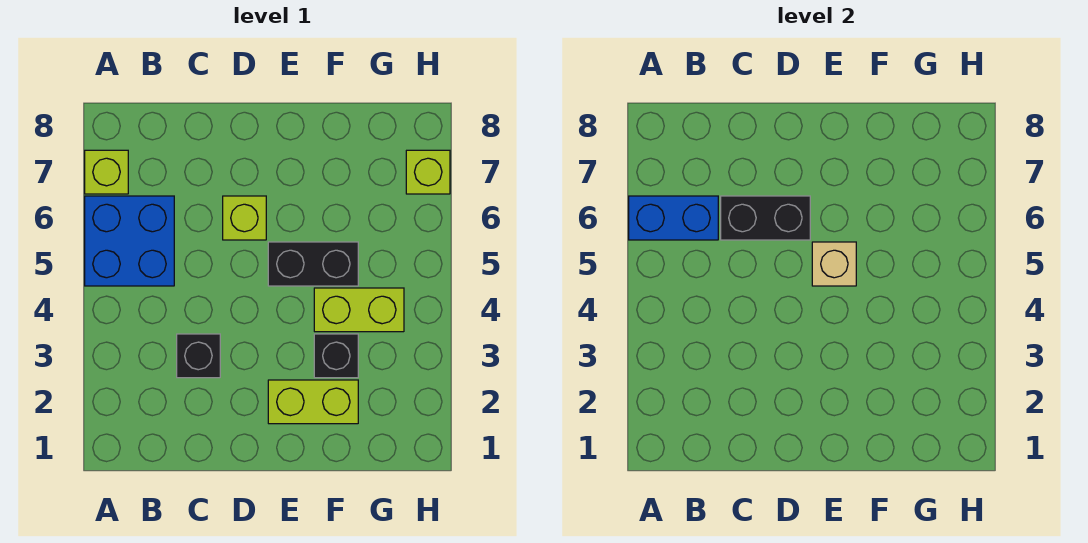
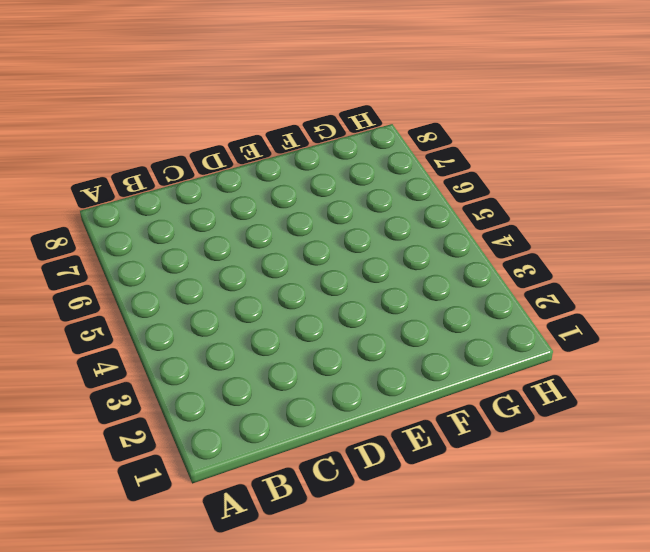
none -> blue 2x2 brick [85,196,174,286]
none -> lime 1x1 brick [85,150,128,194]
none -> black 1x1 brick [177,334,220,378]

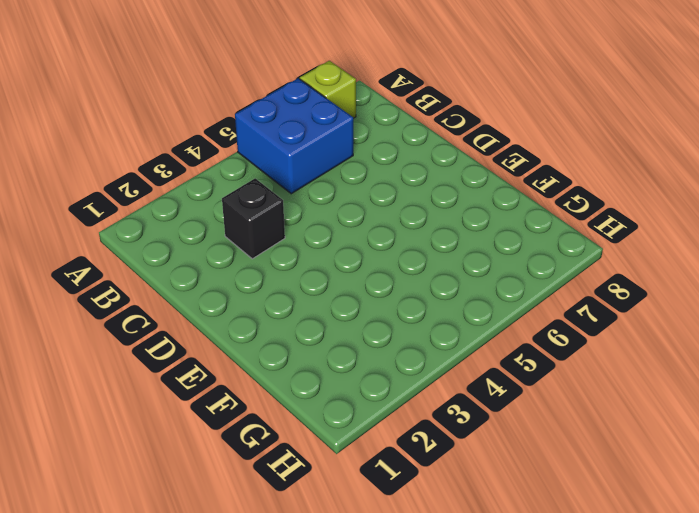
none -> lime 1x1 brick [223,196,266,240]
none -> lime 1x2 brick [268,380,358,424]
none -> black 1x2 brick [268,242,358,286]

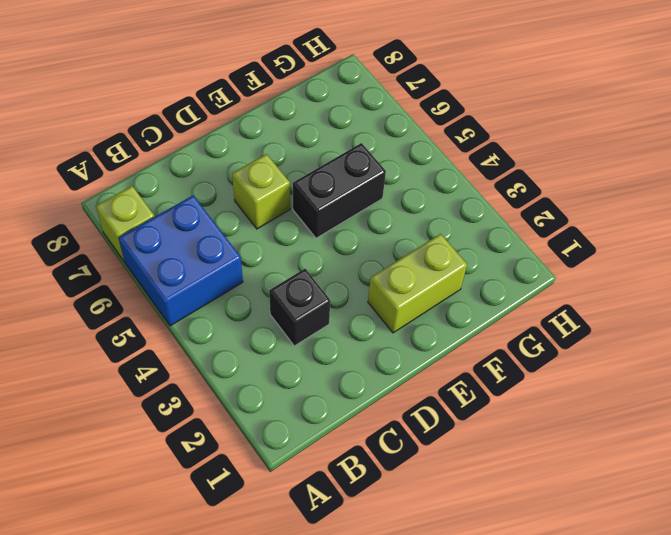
none -> black 1x1 brick [314,334,358,378]
none -> lime 1x2 brick [314,288,404,332]
none -> lime 1x1 brick [406,150,450,194]

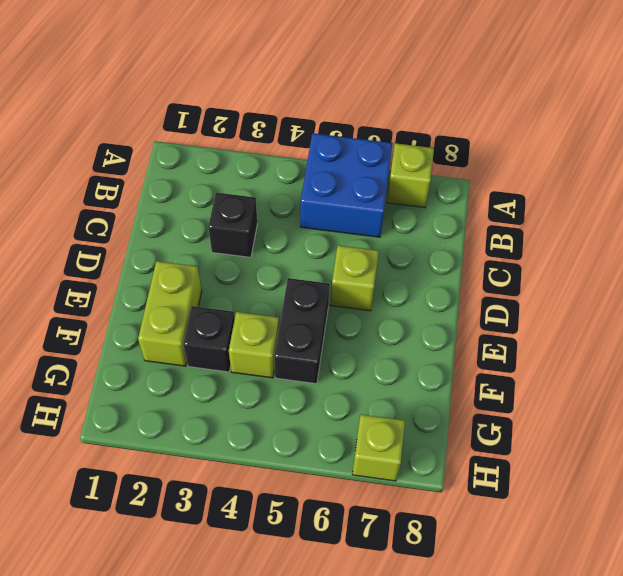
lime 1x1 brick [229,312,279,378] -> lime 1x2 brick [314,288,404,332]
none -> blue 1x2 brick [629,196,718,240]
none -> black 1x2 brick [721,196,810,240]
none -> tan 1x1 brick [812,242,856,286]

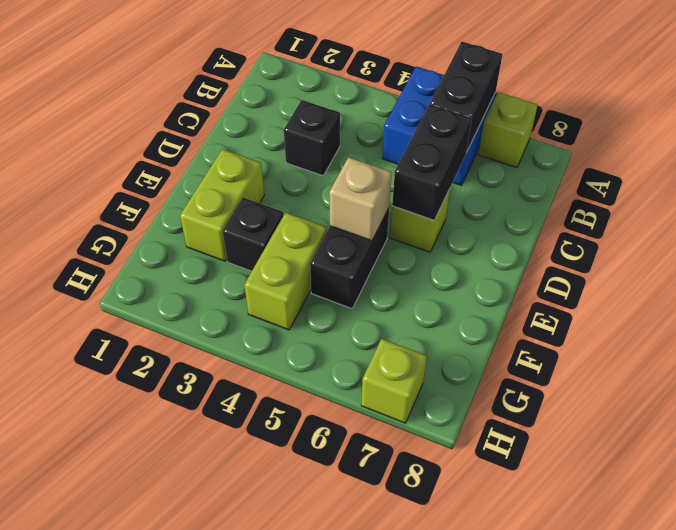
black 1x2 brick [430,42,502,151] -> blue 1x2 brick [629,196,718,240]

